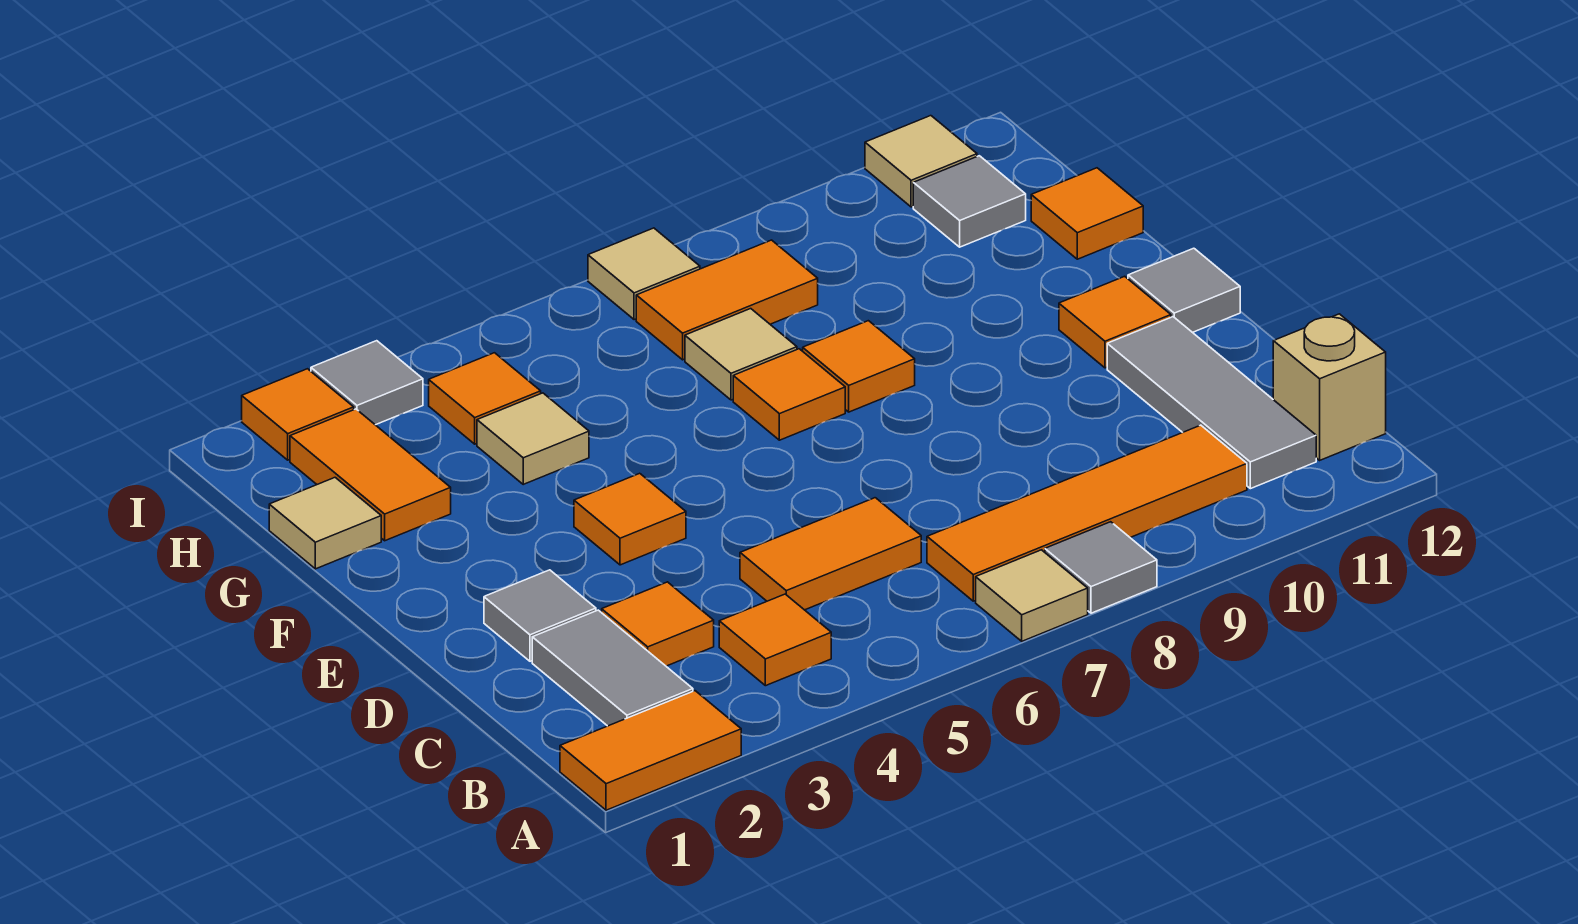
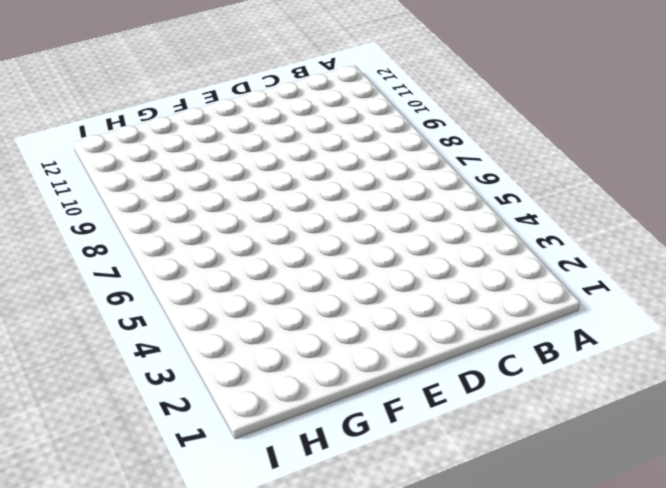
none -> orange 1x2 tile [560,691,741,810]
none -> tan 1x1 tile [976,550,1088,641]
none -> grey 1x1 tile [1045,522,1157,613]

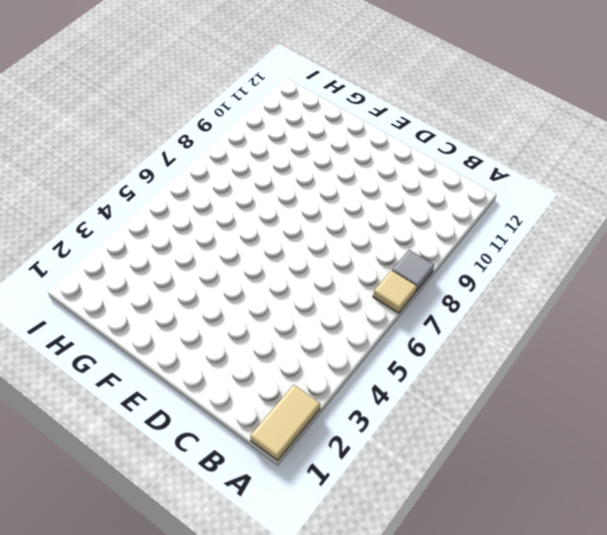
tan 1x2 tile [250,385,320,460] -> orange 1x2 tile [560,691,741,810]
none -> grey 1x2 tile [532,610,693,726]
none -> orange 1x1 tile [719,594,831,686]
none -> orange 1x4 tile [927,425,1247,601]

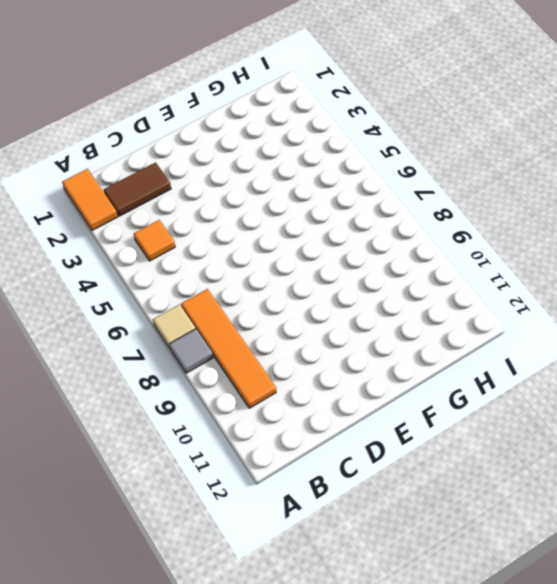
brown 1x2 tile [104,162,171,216] -> grey 1x2 tile [532,610,693,726]
none -> grey 1x3 tile [1107,317,1316,489]
none -> tan 1x1 brick [1273,314,1386,460]
none -> orange 1x1 tile [602,582,714,666]

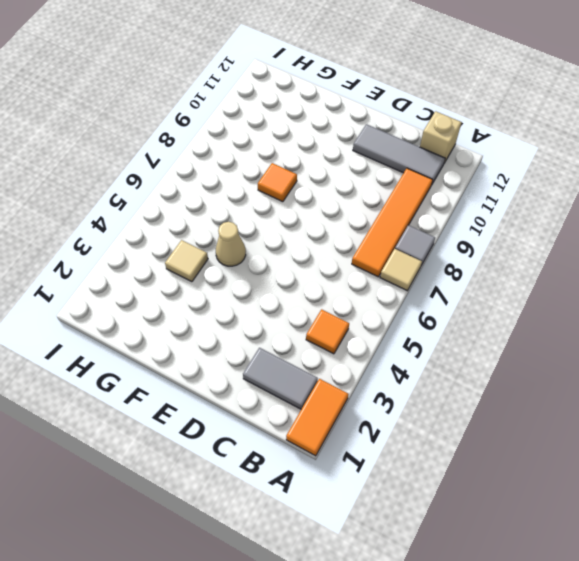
tan 1x1 cone [216,222,246,266] -> none
none -> orange 1x1 tile [602,582,714,666]
none -> orange 1x2 tile [740,498,921,610]
none -> grey 1x1 tile [484,570,596,661]

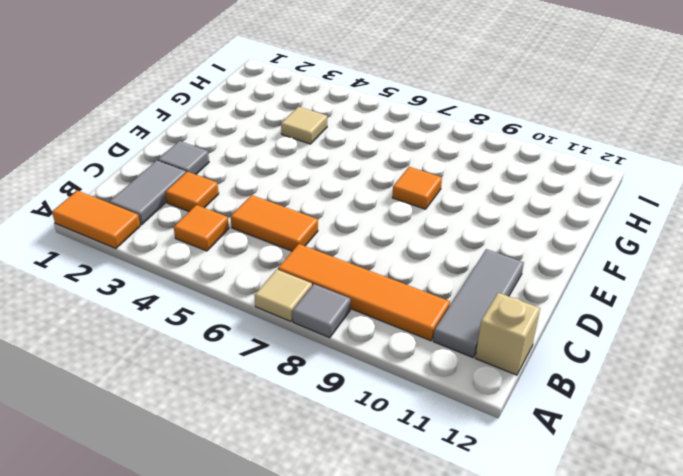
none -> orange 1x1 tile [574,473,686,565]
none -> orange 1x1 tile [1059,276,1171,368]
none -> grey 1x1 tile [1128,248,1240,333]

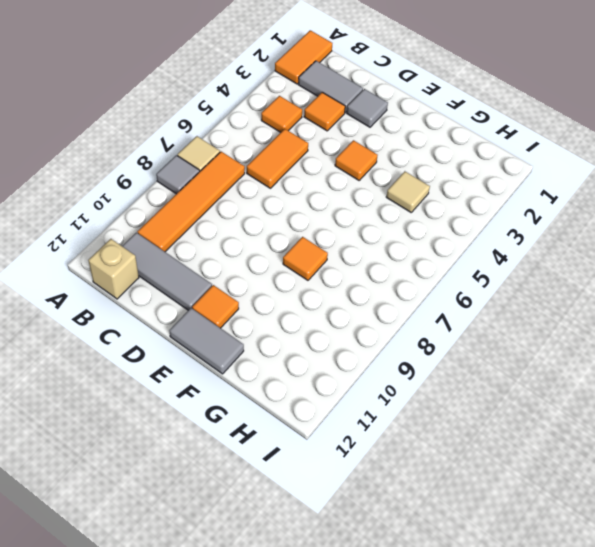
grey 1x2 tile [169,308,244,374] -> grey 1x1 tile [1128,248,1240,333]
none -> orange 1x1 tile [733,349,845,440]
none -> tan 1x1 tile [269,478,381,569]
none -> orange 1x2 tile [290,409,451,541]

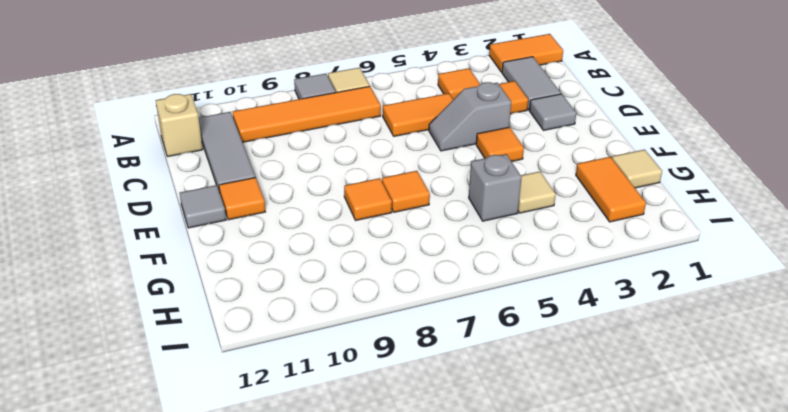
grey 1x2 slope [429,82,511,151] -> none
grey 1x1 brick [469,154,522,221] -> none
none -> tan 1x1 tile [685,309,797,400]
none -> orange 1x1 tile [1031,168,1143,259]
none -> orange 1x1 tile [429,353,541,444]

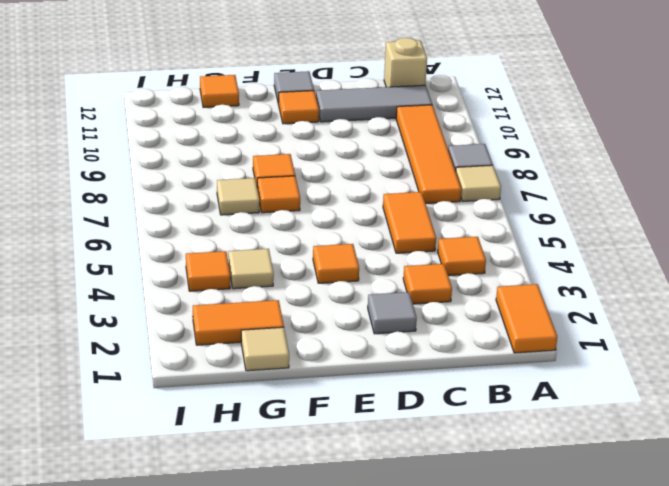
none -> grey 1x2 tile [532,610,693,726]
none -> orange 1x2 tile [636,240,818,360]
none -> grey 1x1 tile [913,156,1026,247]

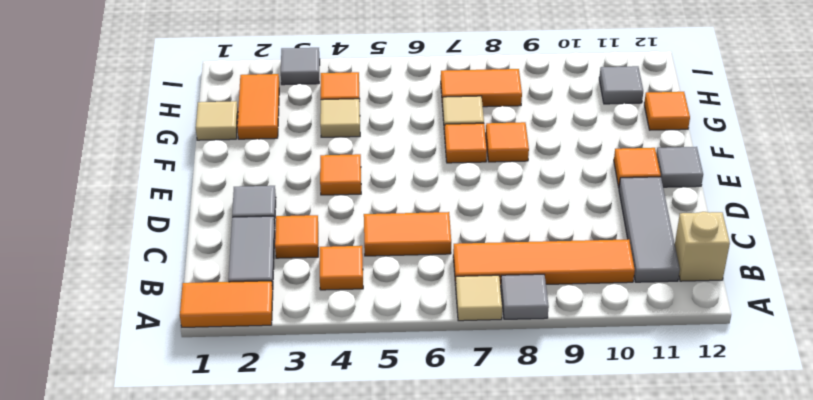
none -> orange 1x1 tile [242,369,354,460]
none -> tan 1x1 tile [588,228,700,320]
none -> tan 1x1 tile [865,116,977,207]

